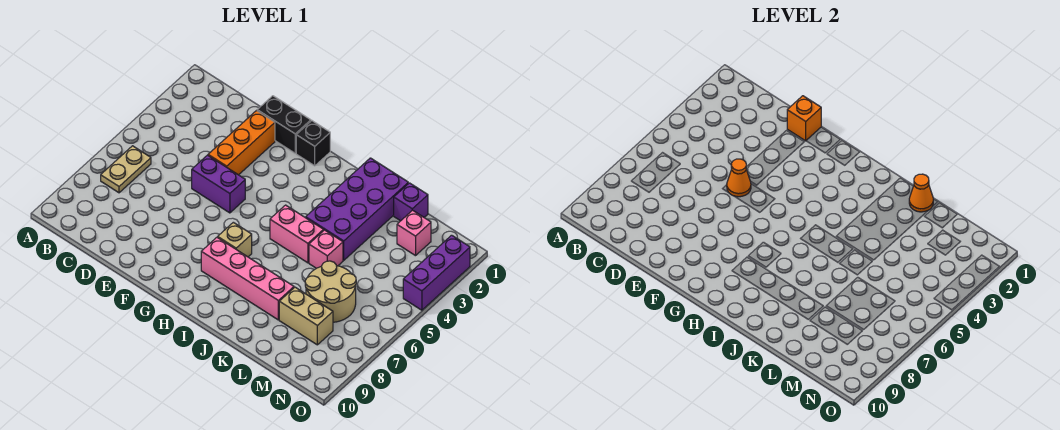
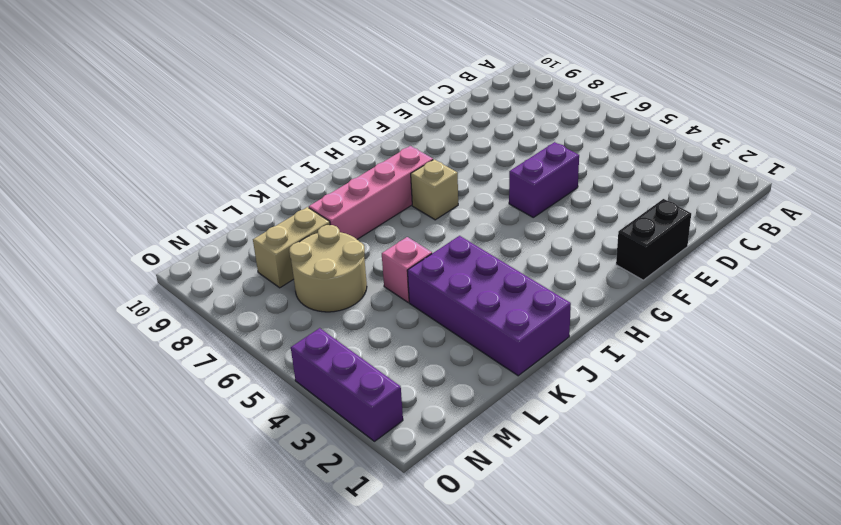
none -> tan 1x2 plate [101,146,151,193]
none -> orange 1x3 brick [208,111,275,175]
none -> black 1x1 brick [296,121,330,166]

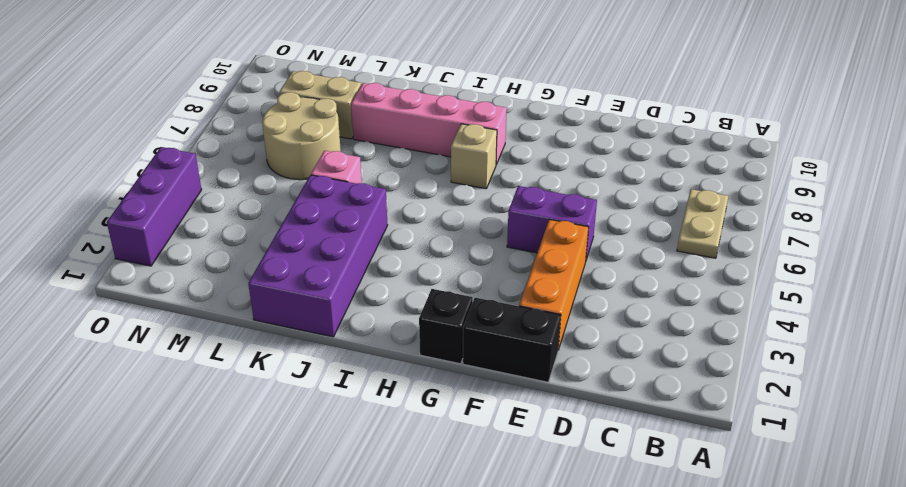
none -> pink 1x2 brick [270,205,324,263]
none -> purple 1x1 brick [394,183,428,221]
none -> pink 1x1 brick [397,210,431,256]

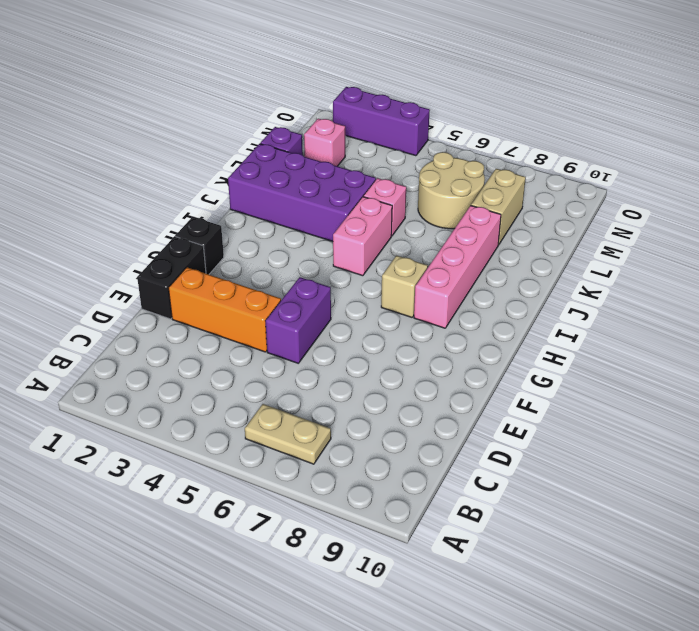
none -> orange 1x1 brick [787,96,821,141]
none -> orange 1x1 cone [727,159,751,197]
none -> orange 1x1 cone [909,174,933,212]

